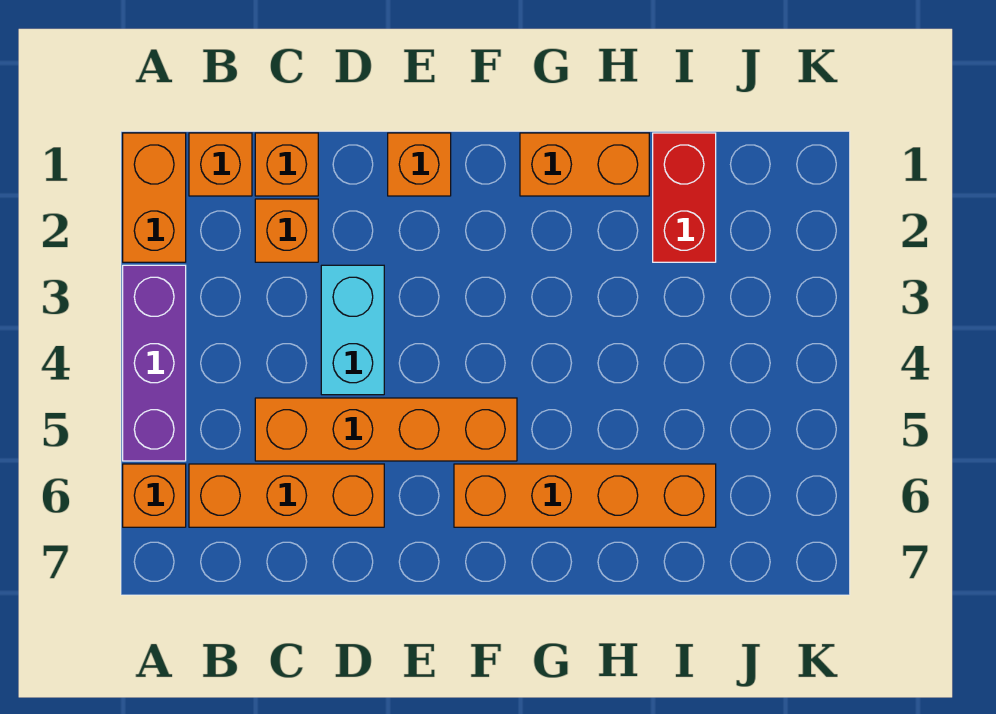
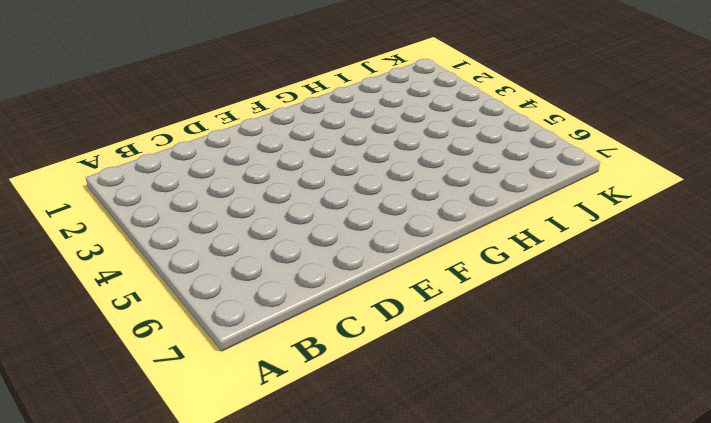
none -> orange 1x2 brick [123,133,186,262]
none -> purple 1x3 brick [123,265,186,461]
none -> orange 1x1 brick [123,464,186,527]

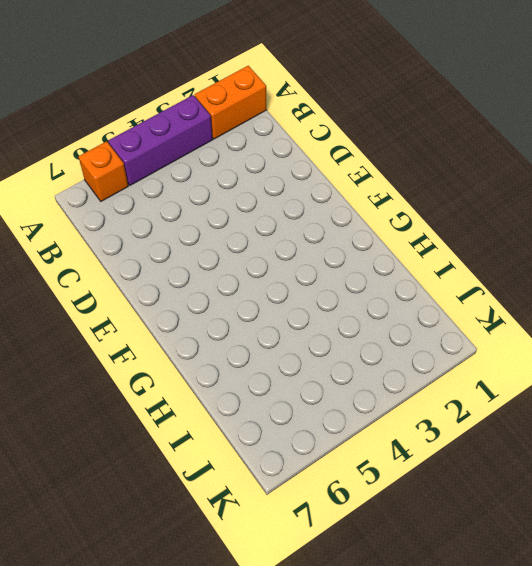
none -> orange 1x1 brick [189,133,252,196]
none -> orange 1x3 brick [189,464,384,527]
none -> orange 1x1 brick [255,133,318,196]

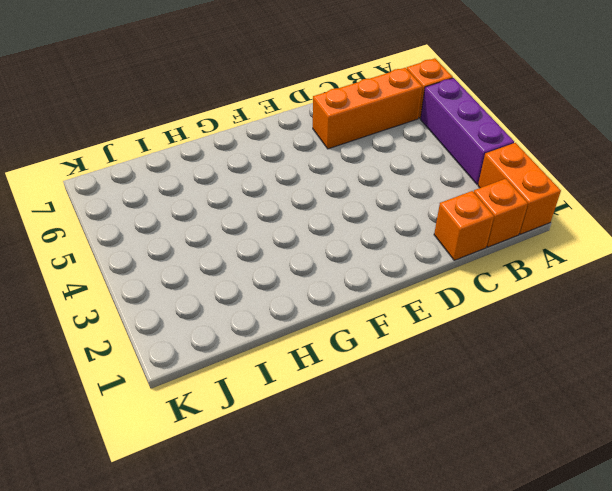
none -> orange 1x1 brick [255,199,318,262]
none -> orange 1x4 brick [255,398,517,461]
none -> cyan 1x2 brick [321,265,384,395]

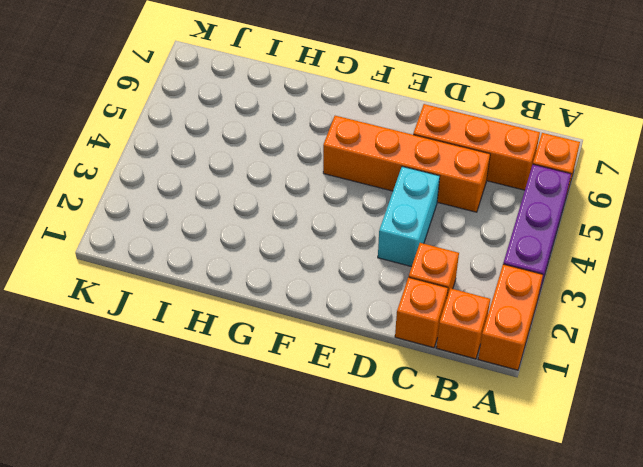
none -> orange 1x1 brick [388,133,451,196]
none -> orange 1x4 brick [454,464,716,527]
none -> orange 1x2 brick [520,133,649,196]

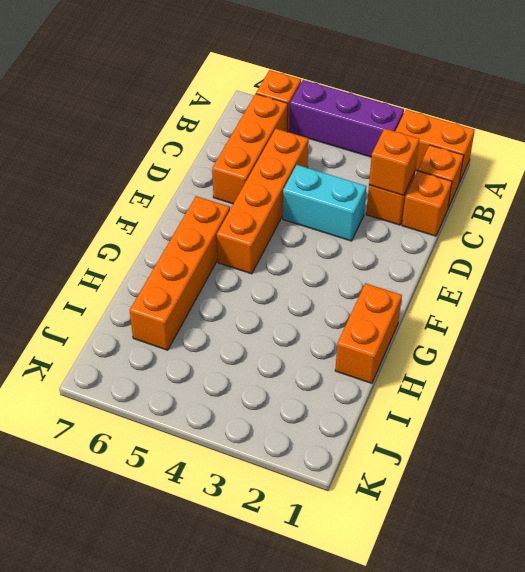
orange 1x1 brick [369,129,419,195] -> orange 1x1 brick moved to [388,133,451,196]
none -> red 1x2 brick [653,133,716,262]

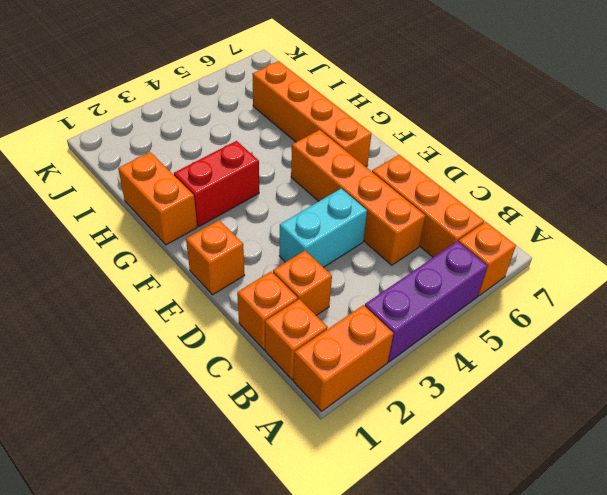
red 1x2 brick [174,141,259,226] -> red 1x2 brick moved to [653,133,716,262]

